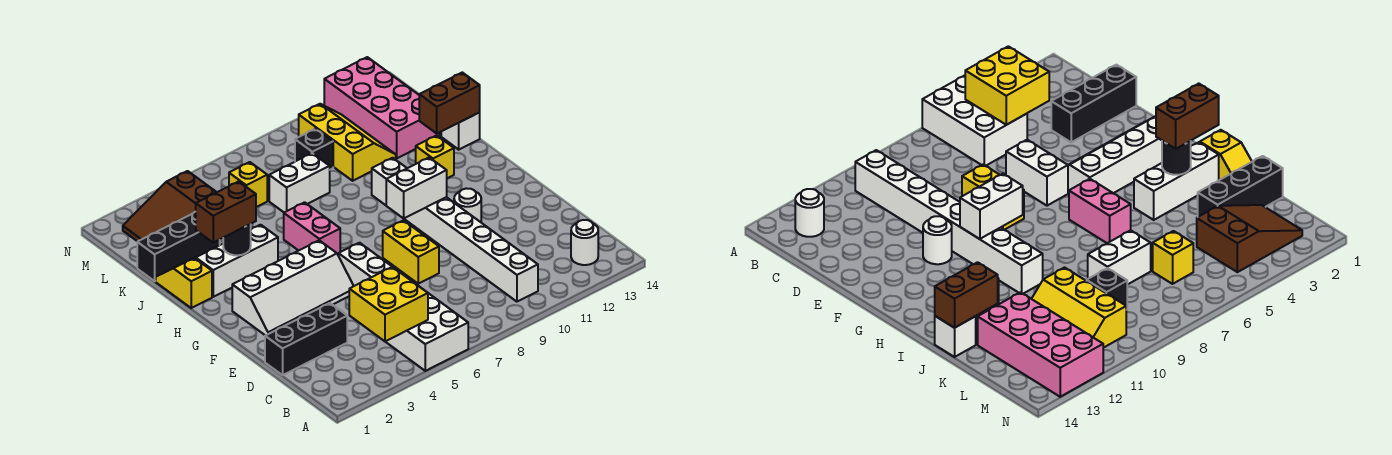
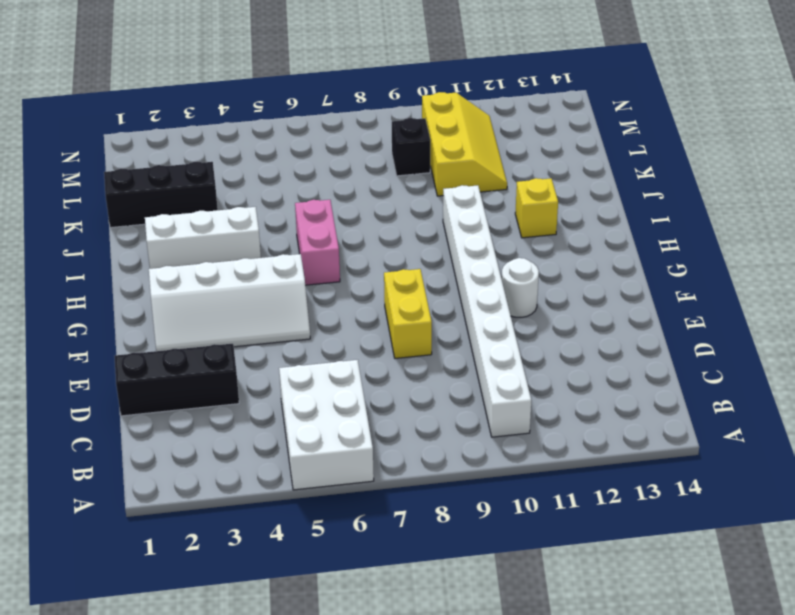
none -> white 1x1 round brick [571,220,598,265]
none -> white 1x2 brick [339,243,392,286]
none -> yellow 1x2 slope [156,258,212,308]

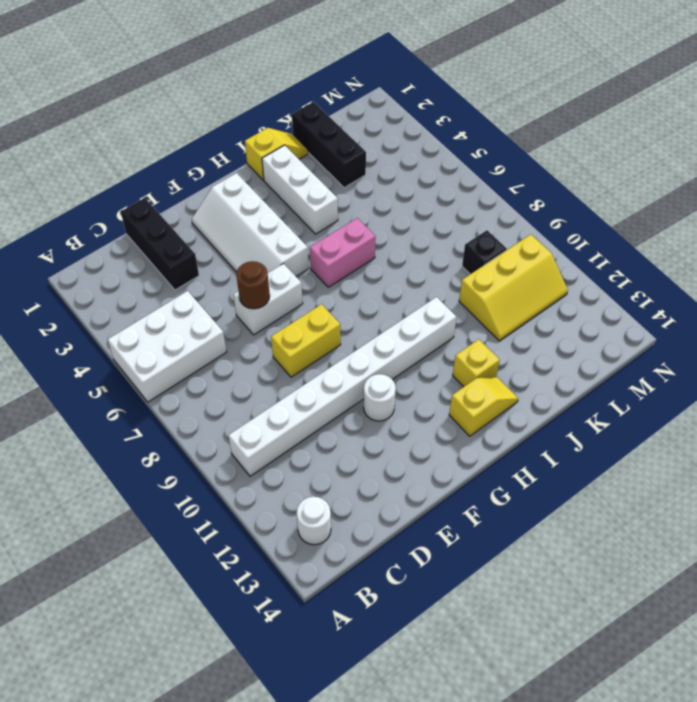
brown 1x1 round brick [236,261,270,309] -> none
yellow 1x2 slope [449,377,518,436] -> none
none -> white 1x1 brick [441,112,480,150]
none -> white 1x2 brick [269,153,330,212]
none -> pink 2x4 brick [324,57,439,158]

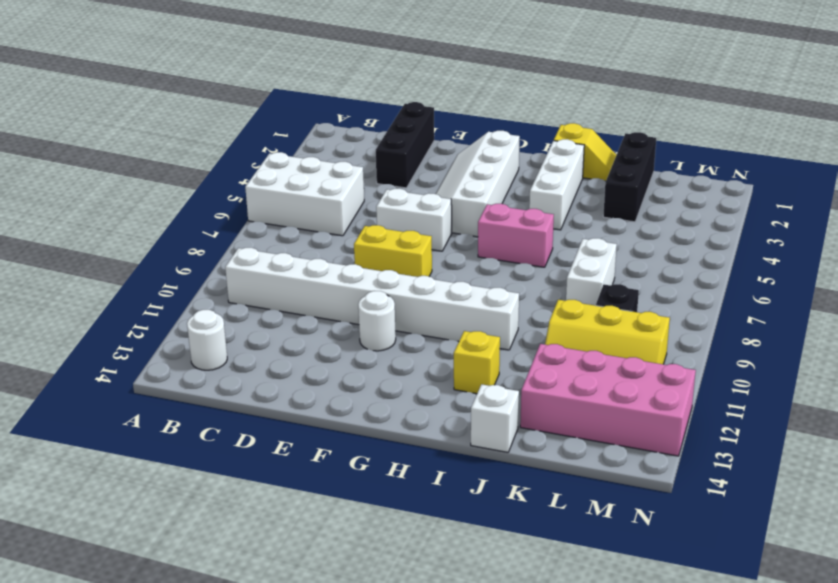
none -> brown 2x3 slope [123,171,217,241]
none -> yellow 1x1 brick [229,162,267,207]
none -> yellow 2x2 brick [349,267,428,341]

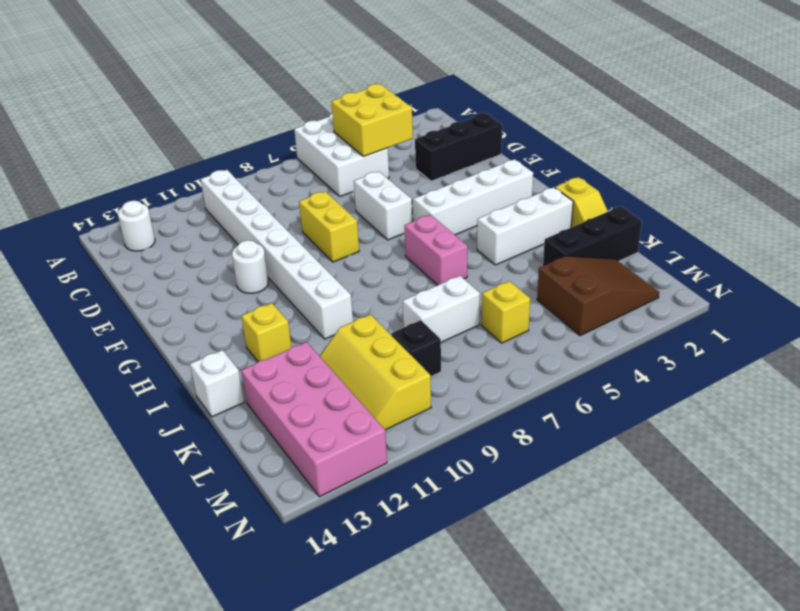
none -> white 1x2 brick [386,158,447,218]
none -> black 1x1 round brick [223,224,251,255]
none -> brown 1x2 brick [419,72,480,133]

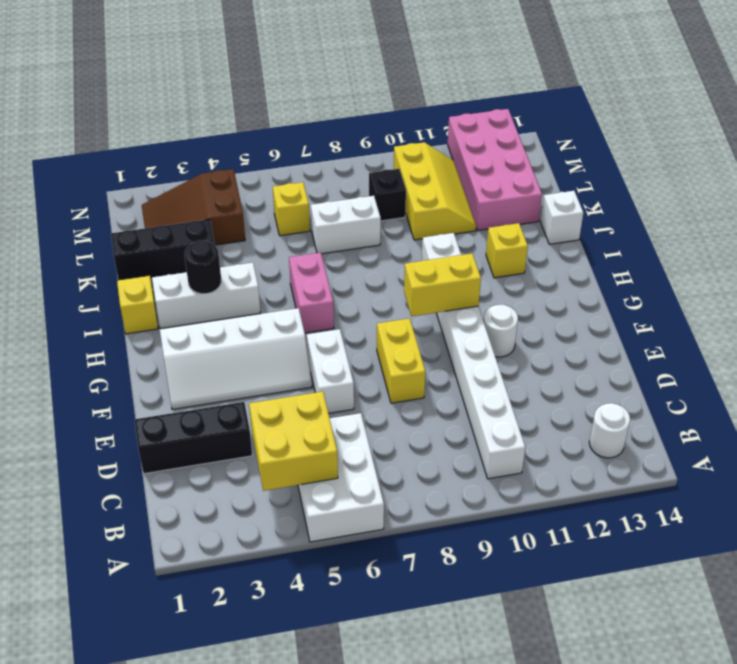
yellow 1x2 brick [404,254,481,316] -> white 1x2 brick [386,158,447,218]
none -> brown 1x2 brick [419,72,480,133]
none -> brown 1x2 brick [196,181,256,242]

